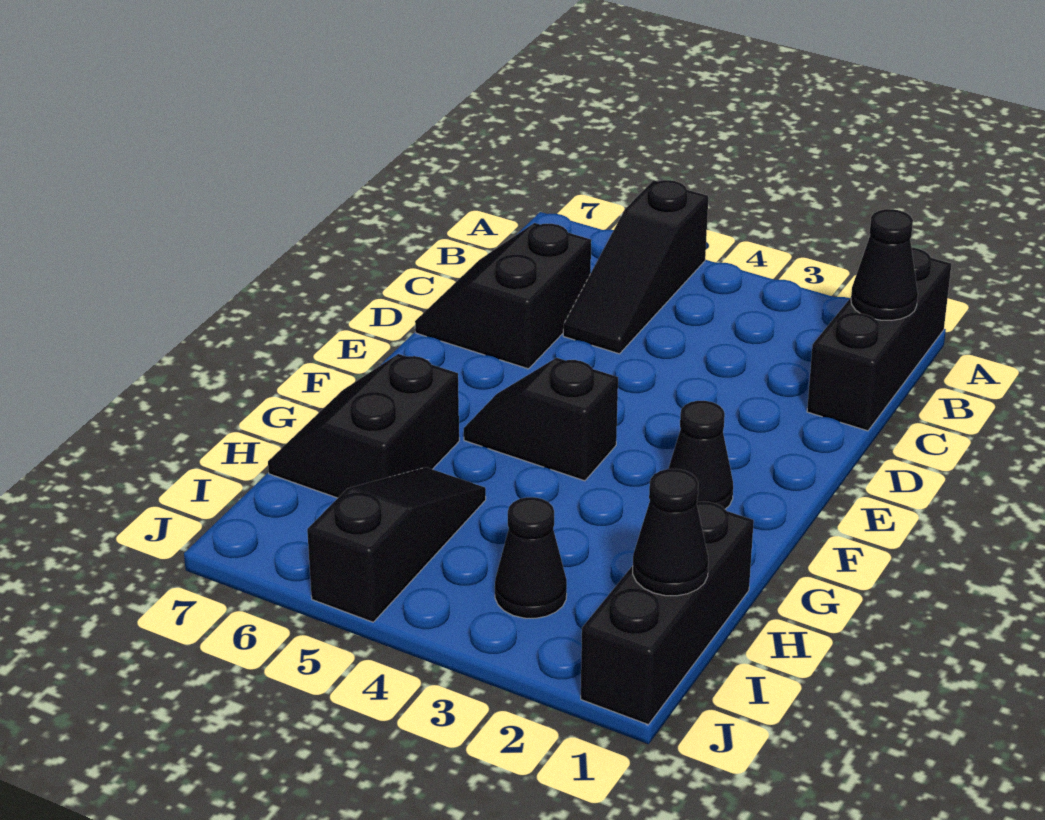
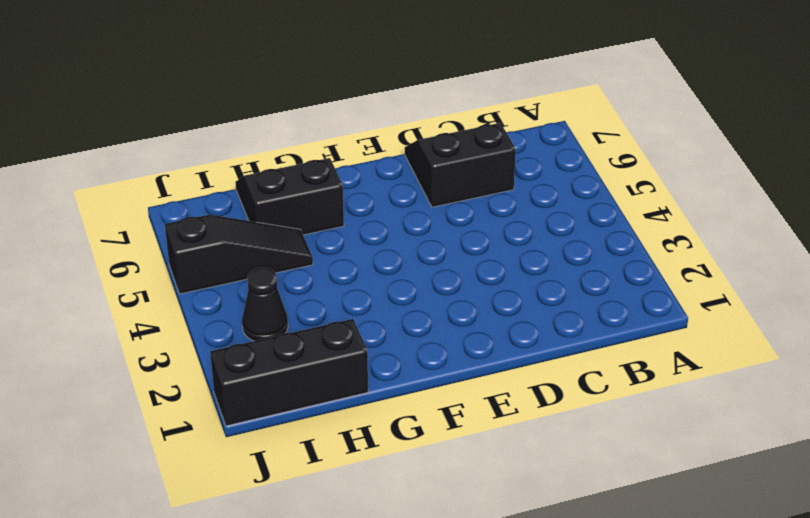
none -> black 1x3 brick [807,247,951,431]
none -> black 1x3 slope [563,180,708,354]

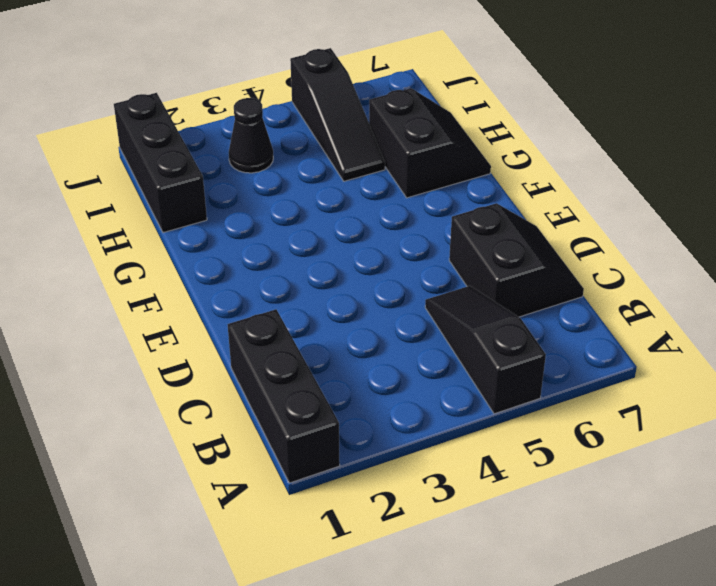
none -> black 1x1 cone [668,401,733,509]
none -> black 1x2 slope [464,358,618,481]

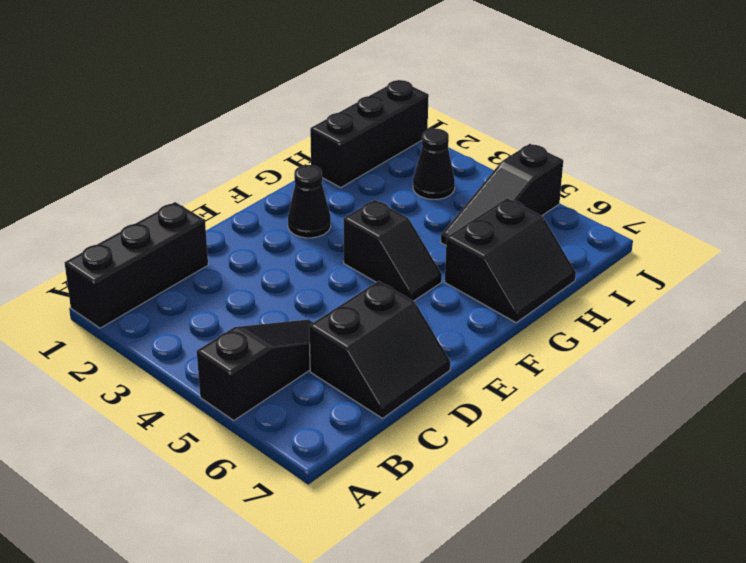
none -> black 1x1 cone [851,209,918,320]
none -> black 1x1 cone [633,469,708,596]

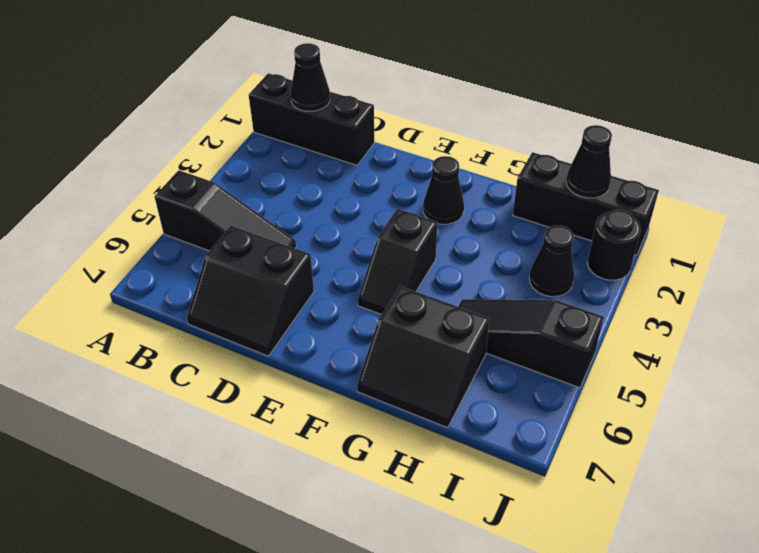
black 1x1 round brick [587,210,641,280] -> none

